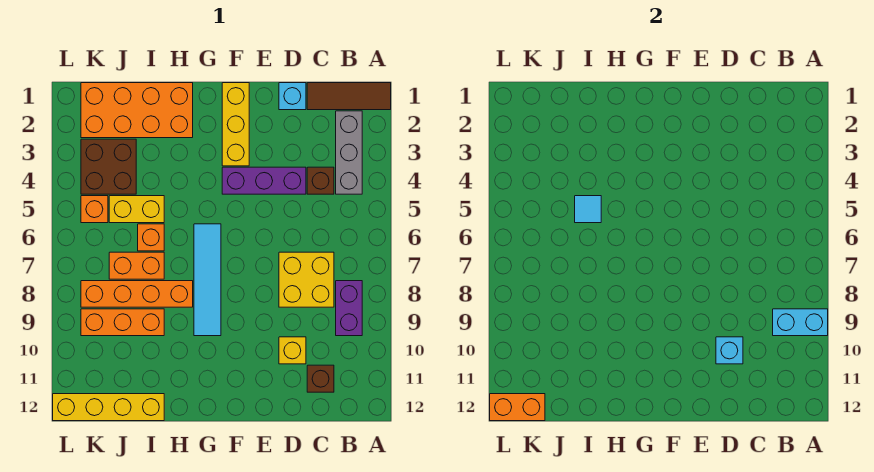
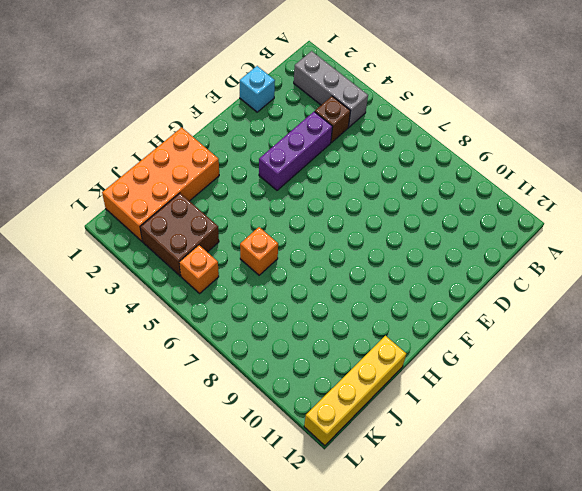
none -> brown 1x3 tile [307,83,391,110]
none -> purple 1x2 brick [336,281,362,336]
none -> yellow 2x2 brick [279,252,334,307]

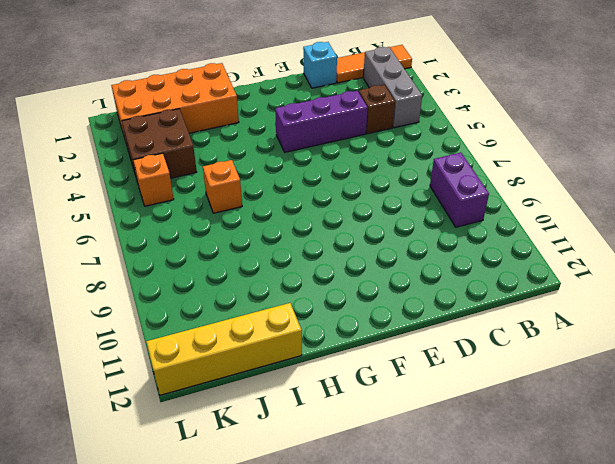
orange 1x3 tile [336,45,412,83] -> brown 1x3 tile [307,83,391,110]
none -> yellow 2x2 brick [279,252,334,307]
none -> brown 1x1 brick [307,365,334,392]
none -> yellow 1x1 brick [279,337,306,364]

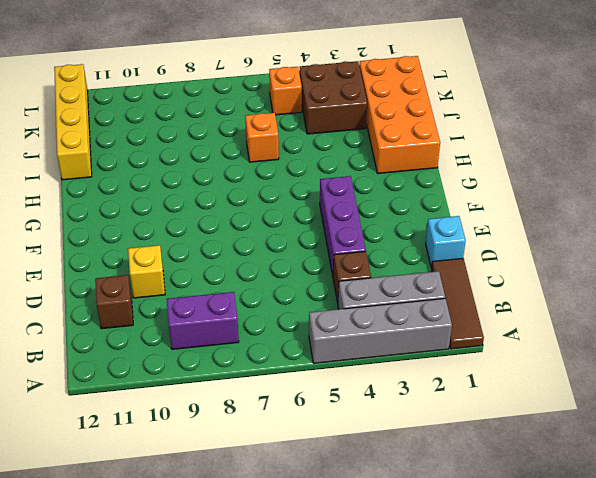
grey 1x4 brick [309,298,452,363] -> none
none -> yellow 2x2 brick [279,252,334,307]
none -> yellow 1x3 brick [222,83,249,166]
none -> cyan 1x4 tile [194,224,221,336]

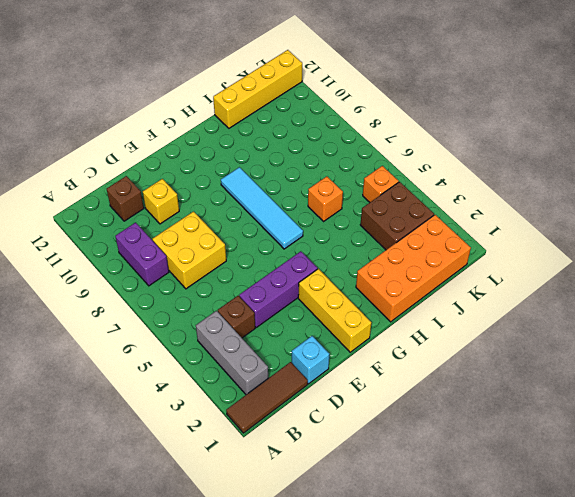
none -> orange 1x4 brick [81,281,193,307]
none -> yellow 1x2 brick [109,196,164,223]
none -> orange 1x2 brick [109,252,164,279]

